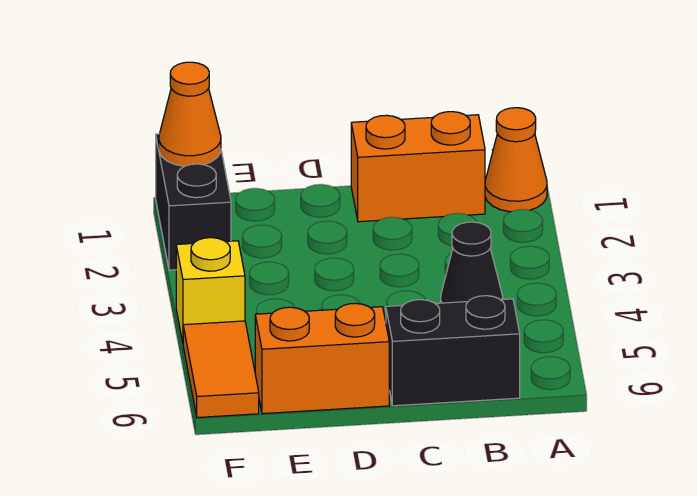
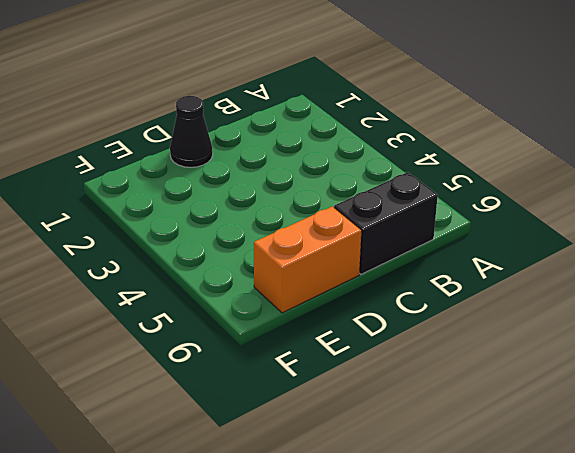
black 1x1 cone [170,96,213,167] -> black 1x1 cone moved to [441,222,503,303]
none -> orange 1x1 cone [485,108,547,212]
none -> orange 1x2 brick [351,112,485,222]

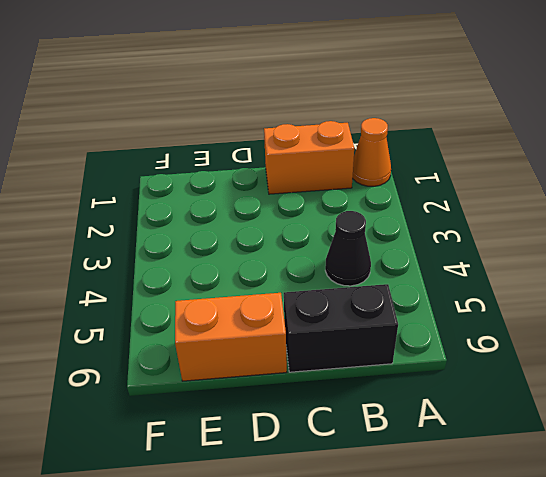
none -> black 1x2 brick [156,134,231,270]
none -> yellow 1x1 brick [176,238,245,342]

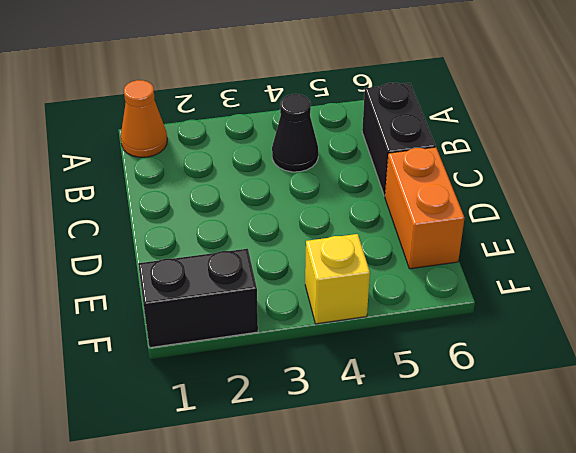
none -> orange 1x2 brick [351,112,485,222]
none -> orange 1x2 tile [183,321,259,417]

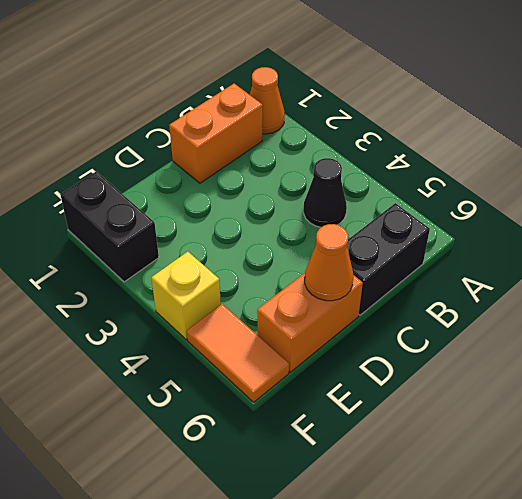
orange 1x1 cone [305,224,353,301] -> orange 1x1 cone moved to [159,62,221,166]

